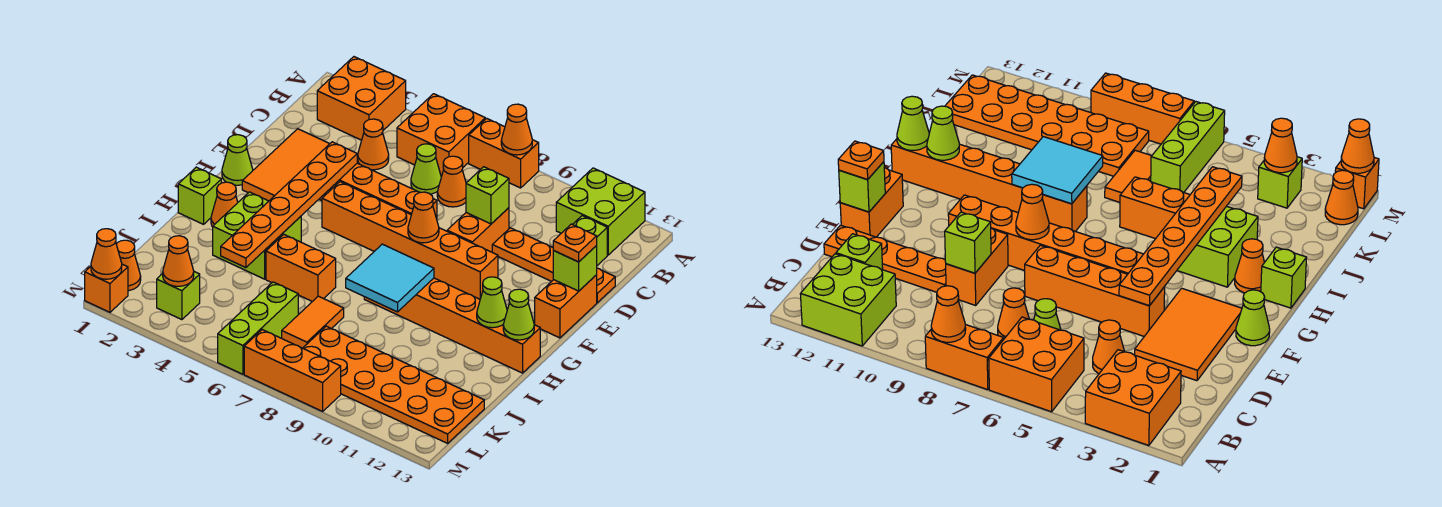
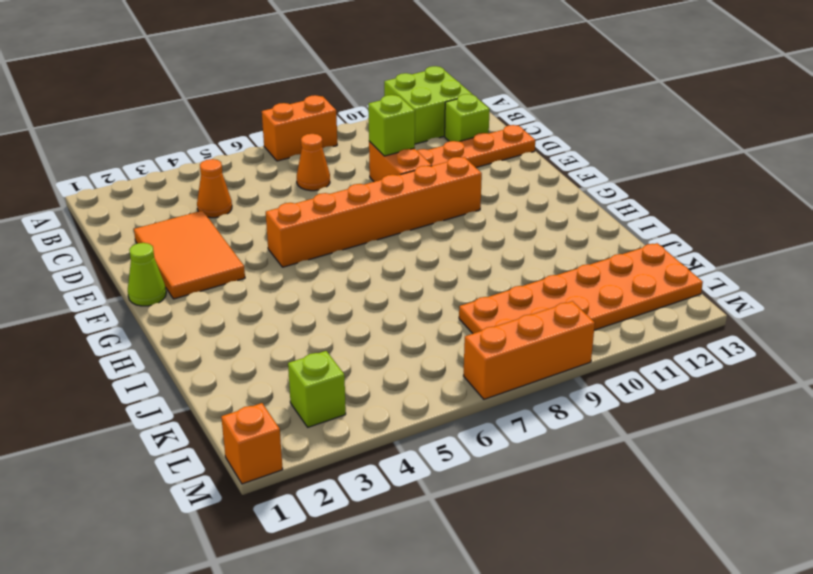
none -> orange 2x2 brick [317,57,406,140]
none -> orange 2x2 brick [397,94,485,177]
none -> lime 1x1 cone [411,144,441,194]
none -> orange 1x4 brick [319,163,437,219]

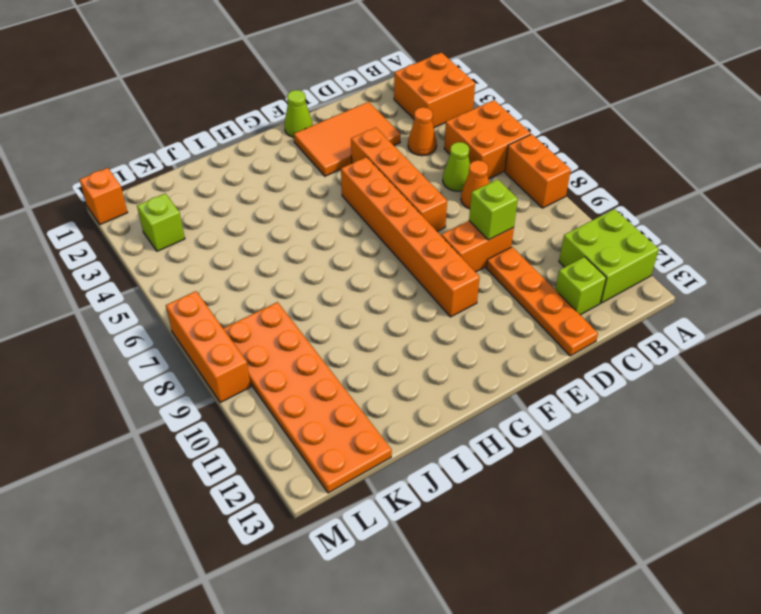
none -> orange 1x2 brick [534,275,597,338]
none -> lime 1x1 brick [178,167,221,224]
none -> orange 1x1 cone [211,182,238,227]
none -> lime 2x2 brick [213,192,301,279]

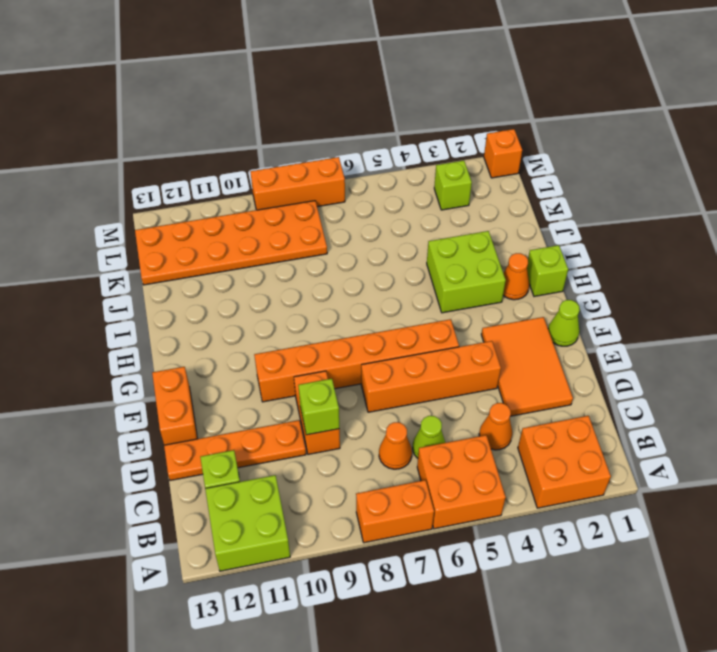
none -> orange 1x6 brick [364,278,540,373]
none -> orange 1x2 brick [266,235,336,302]
none -> orange 1x2 tile [282,296,344,348]
none -> lime 1x3 brick [218,282,298,374]

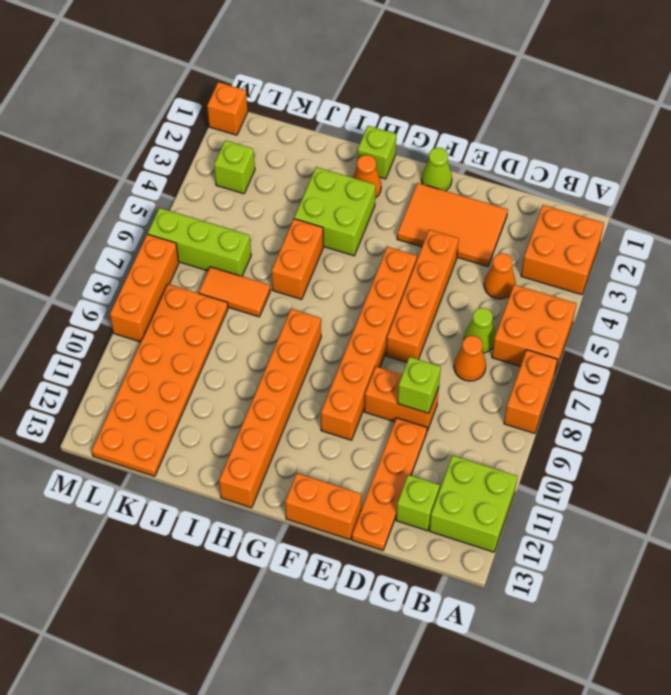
none -> orange 1x1 cone [116,240,141,291]
none -> orange 1x1 cone [501,104,532,155]
none -> orange 1x6 plate [221,142,357,268]
none -> lime 1x1 brick [553,246,597,291]

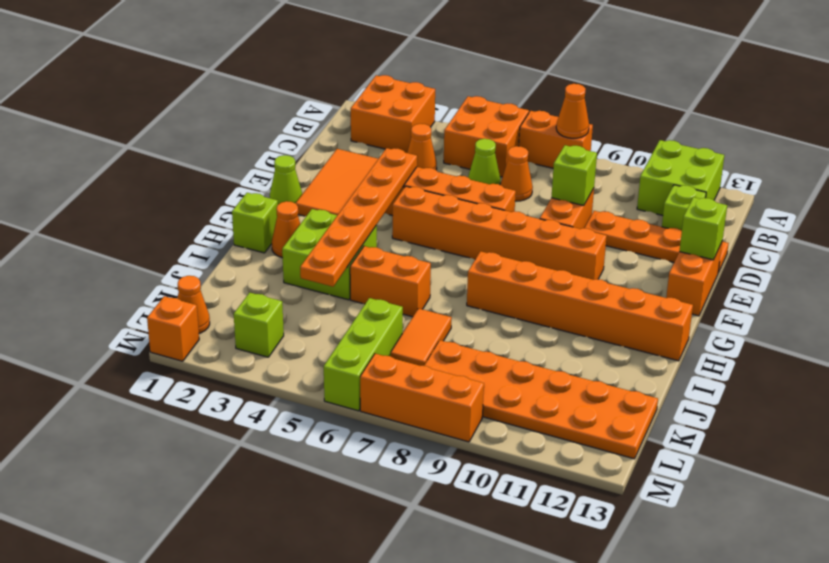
none -> orange 1x1 cone [408,192,439,243]
none -> cyan 2x2 tile [346,244,434,312]
none -> lime 1x1 cone [477,277,507,328]
none -> lime 1x1 cone [503,289,534,340]

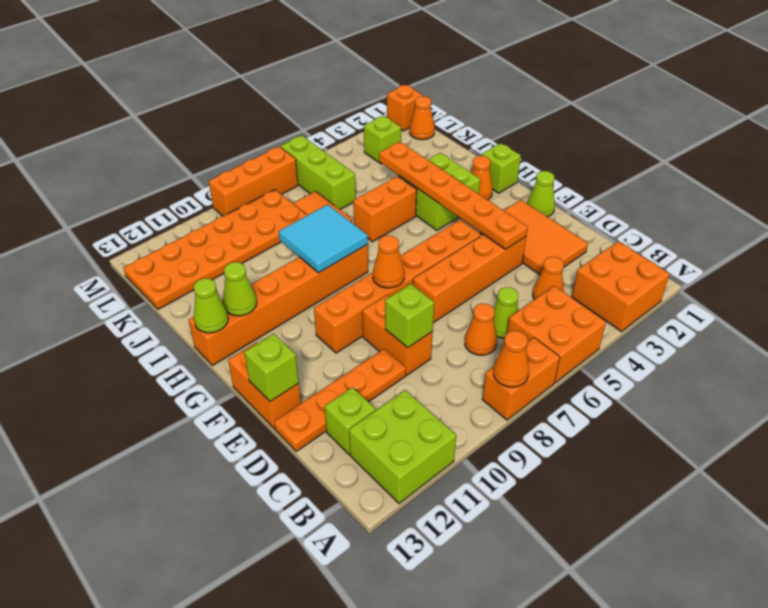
none -> orange 1x1 cone [163,236,194,286]
none -> orange 1x1 cone [91,229,122,279]
none -> orange 1x1 plate [553,224,597,262]

